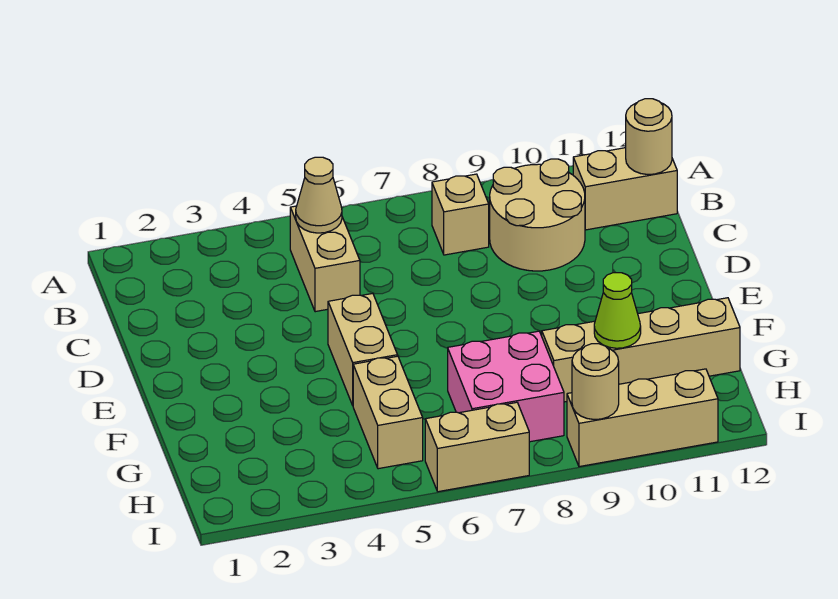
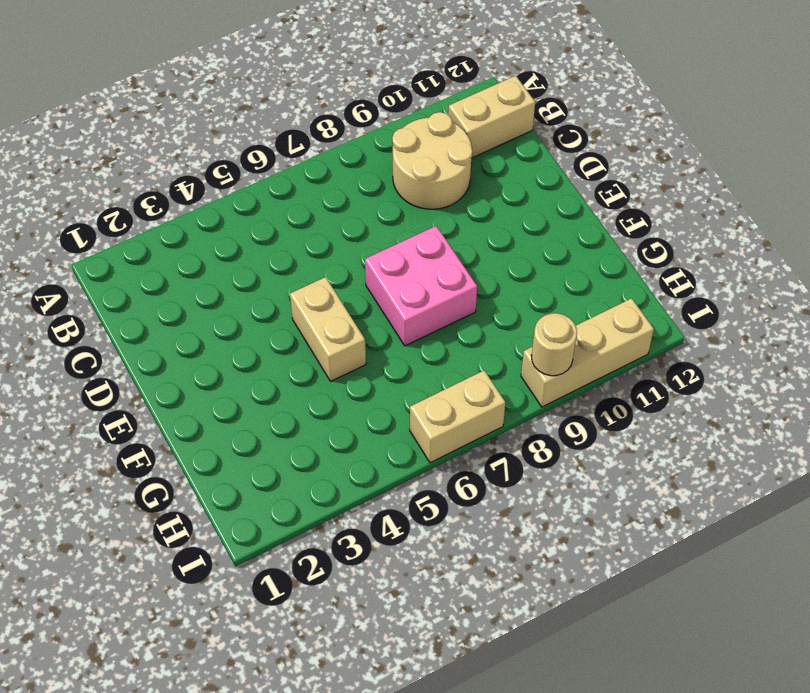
pink 2x2 brick [365,226,477,346] -> pink 2x2 brick moved to [448,331,564,442]
none -> tan 1x2 brick [290,206,360,312]
none -> tan 1x1 brick [432,174,489,255]
none -> tan 1x2 brick [353,356,423,469]

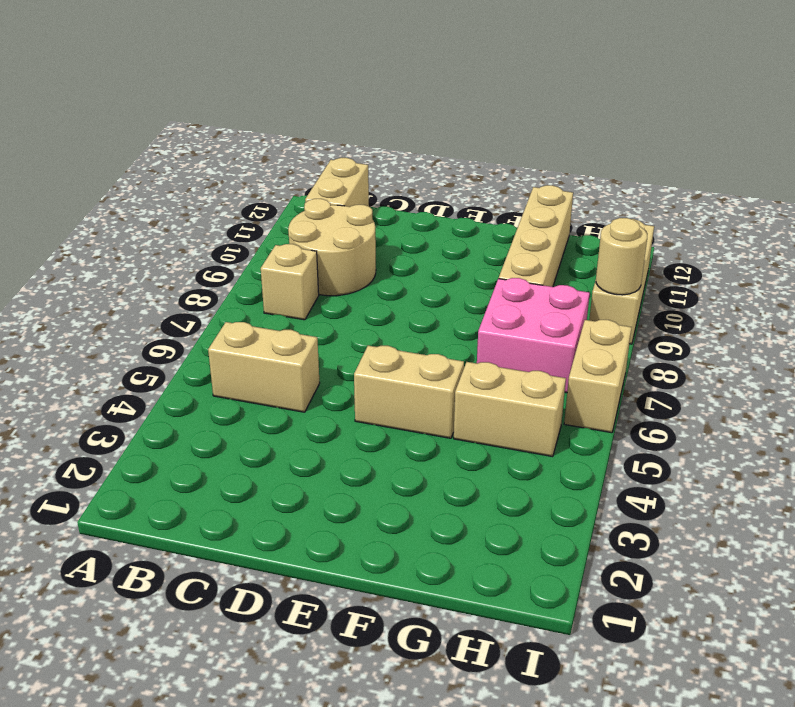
none -> tan 1x1 cone [296,157,342,233]
none -> tan 1x1 round brick [626,99,672,175]
none -> lime 1x1 cone [594,273,641,348]

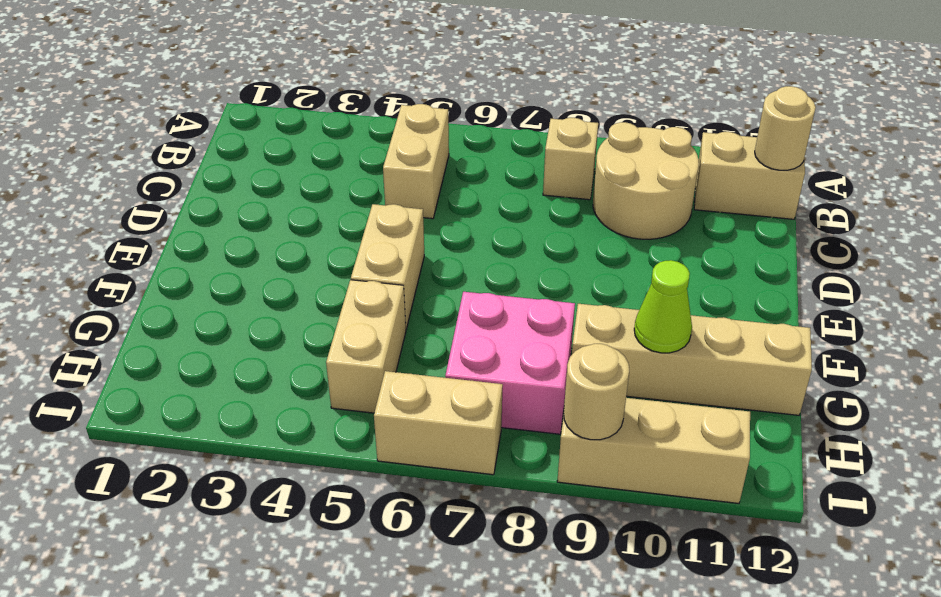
none -> tan 1x1 cone [296,157,342,233]

